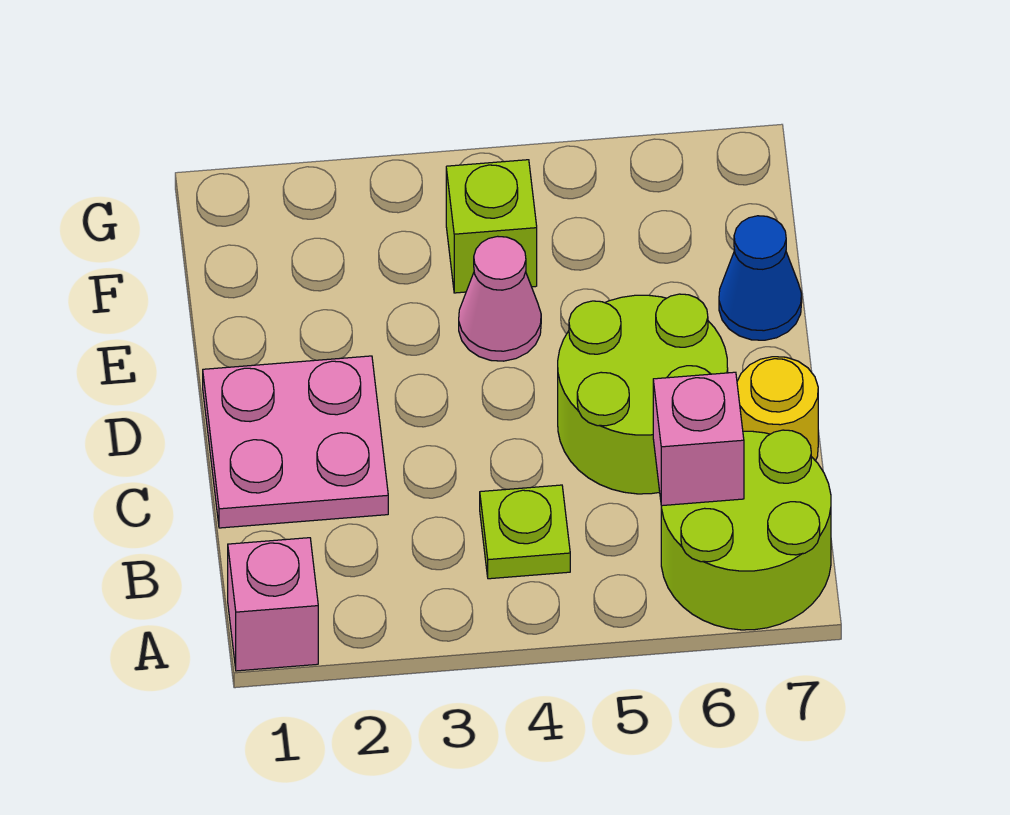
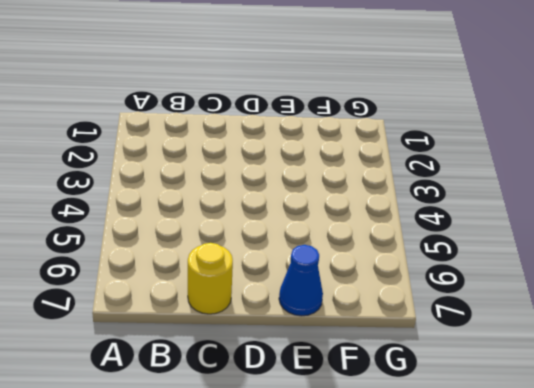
none -> pink 1x1 brick [228,538,318,671]
none -> lime 2x2 round brick [661,430,831,630]

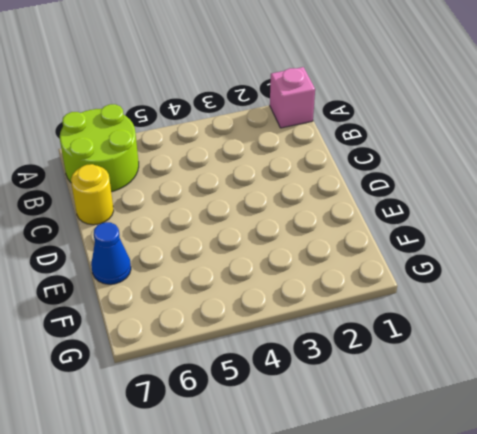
none -> lime 1x1 plate [480,485,570,579]
none -> pink 2x2 plate [203,356,388,528]

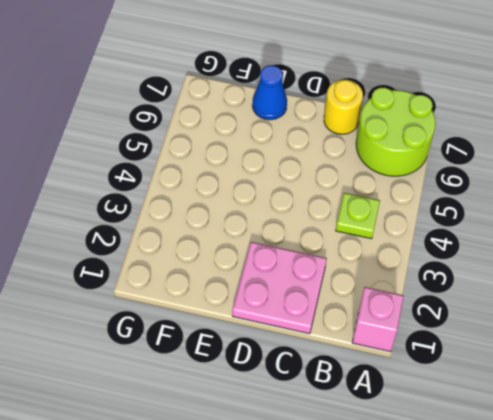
none -> lime 2x2 round brick [558,294,728,494]
none -> pink 1x1 cone [459,236,541,361]

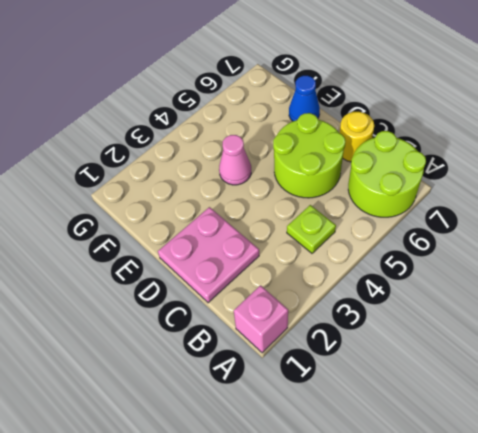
none -> lime 1x1 brick [446,160,537,293]
none -> pink 1x1 brick [653,372,744,506]

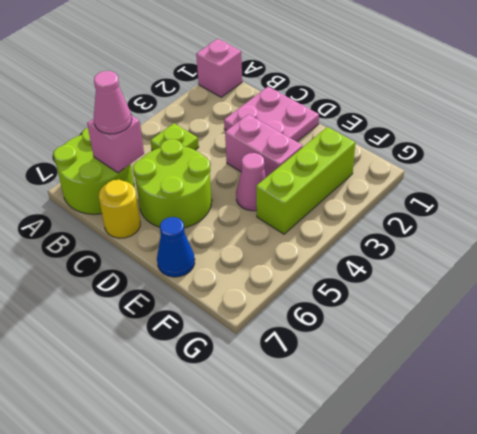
pink 1x1 cone [94,71,132,134] -> none
pink 1x2 brick [225,114,303,176] -> none
lime 1x3 brick [256,127,355,234] -> lime 1x1 brick [446,160,537,293]

